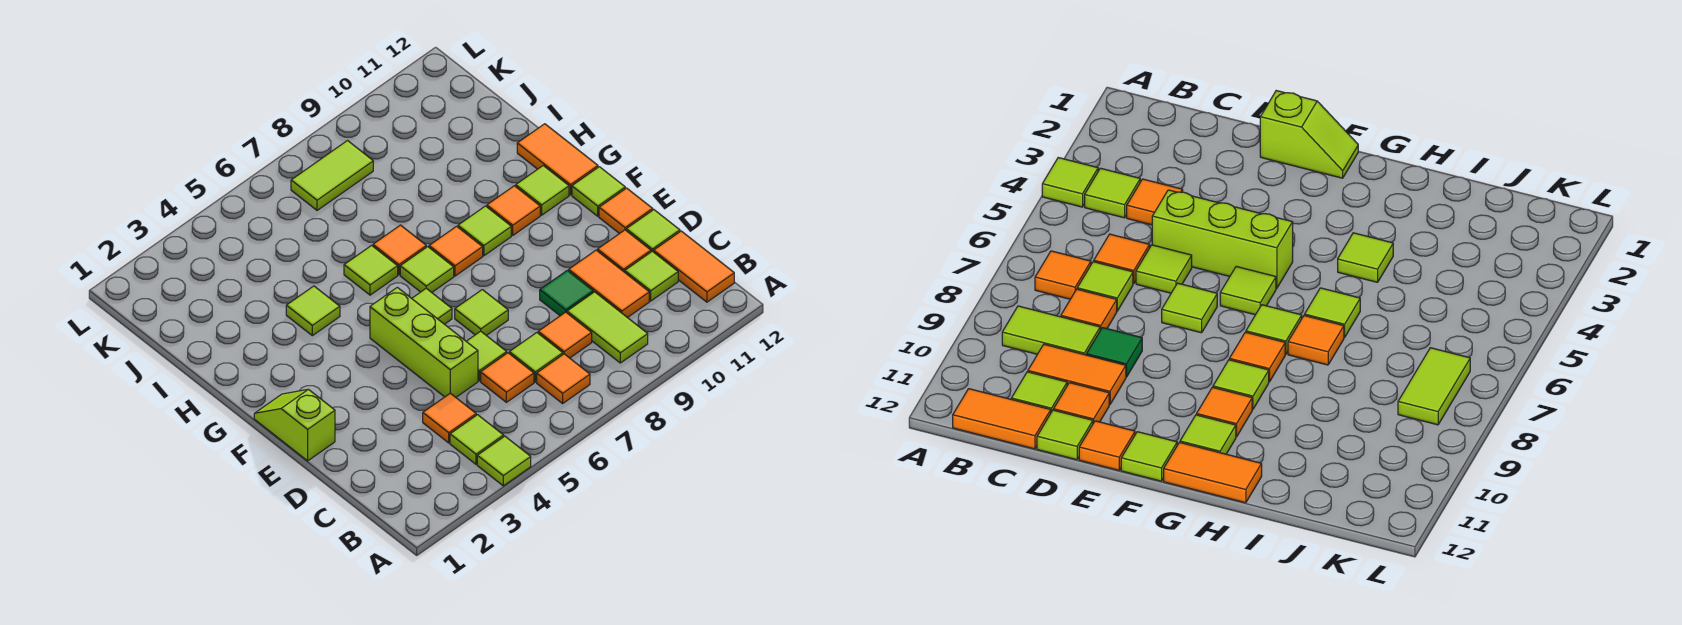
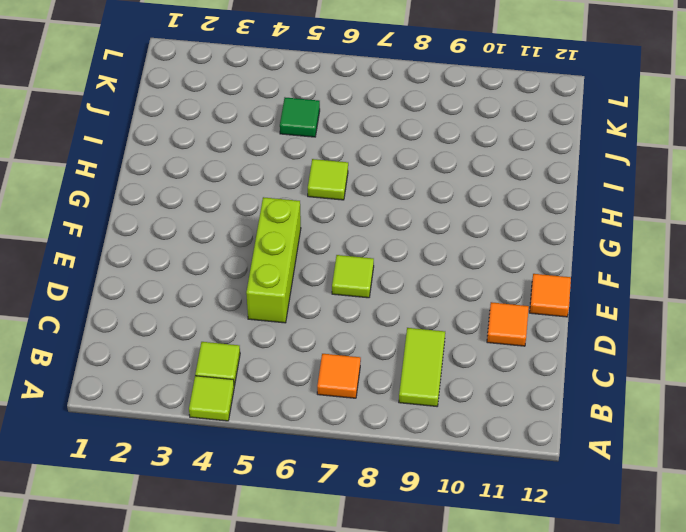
green 1x1 tile [280,98,320,137] -> green 1x1 tile moved to [540,270,593,316]
none -> orange 1x2 tile [654,231,734,302]
none -> orange 1x1 tile [423,393,476,443]
none -> orange 1x1 tile [481,353,534,402]
none -> lime 1x1 tile [509,333,563,382]

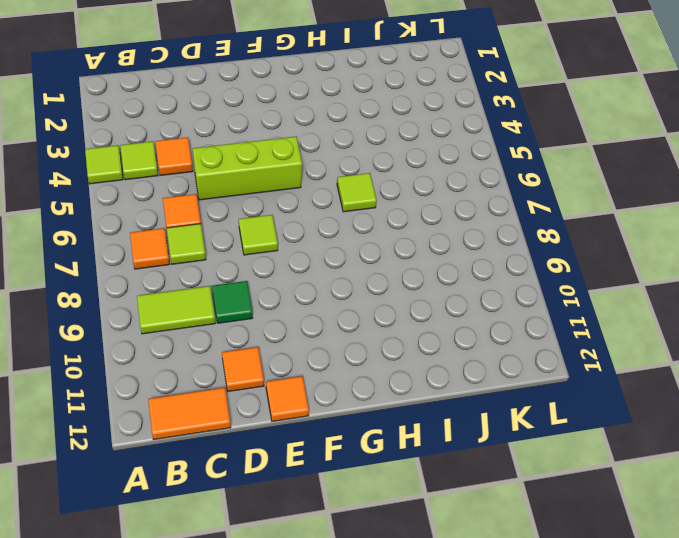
none -> orange 1x1 tile [538,312,592,358]
none -> orange 1x2 tile [569,250,649,318]
none -> lime 1x1 tile [625,251,678,301]
none -> lime 1x1 tile [466,331,507,381]

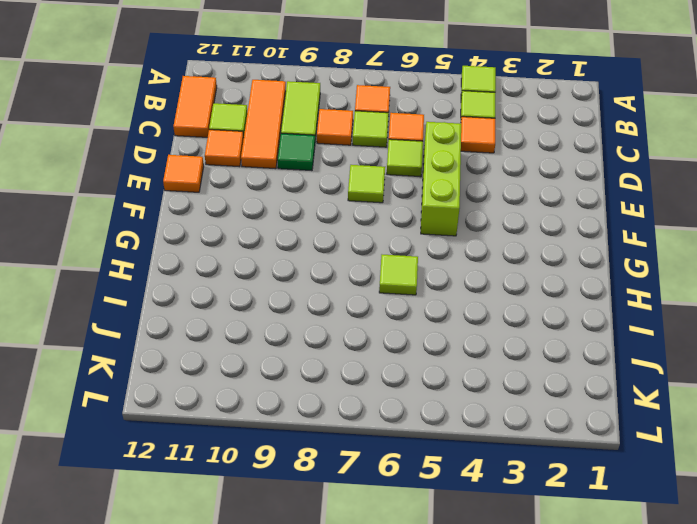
orange 1x3 tile [241,80,286,169] -> orange 1x2 tile [569,250,649,318]
none -> lime 1x1 tile [626,210,680,252]
none -> lime 1x2 slope [254,389,335,461]
none -> lime 1x1 tile [412,288,452,324]
none -> lime 1x1 tile [572,167,625,216]

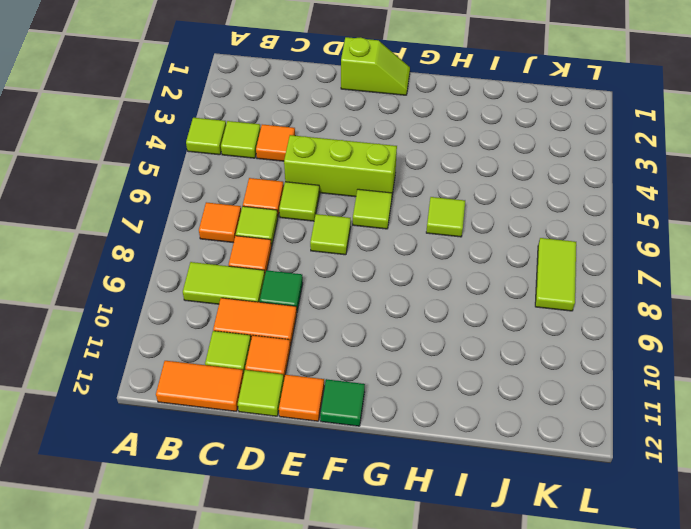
green 1x1 tile [320,379,365,426] -> lime 1x1 tile [572,167,625,216]
none -> lime 1x1 tile [400,247,454,292]
none -> orange 1x1 tile [429,226,483,276]
none -> lime 1x1 tile [458,206,511,256]
none -> orange 1x1 tile [487,186,540,235]

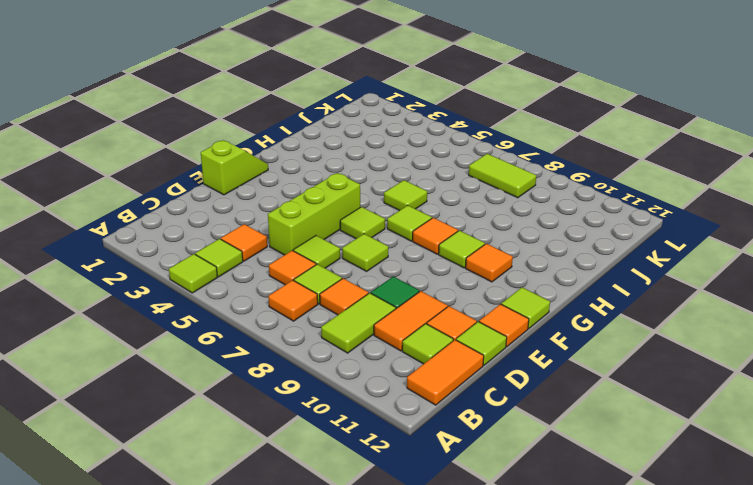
none -> lime 1x1 tile [516,166,569,215]
none -> orange 1x2 tile [517,124,598,195]
none -> lime 1x1 tile [286,286,340,336]
none -> orange 1x1 tile [373,225,426,275]

